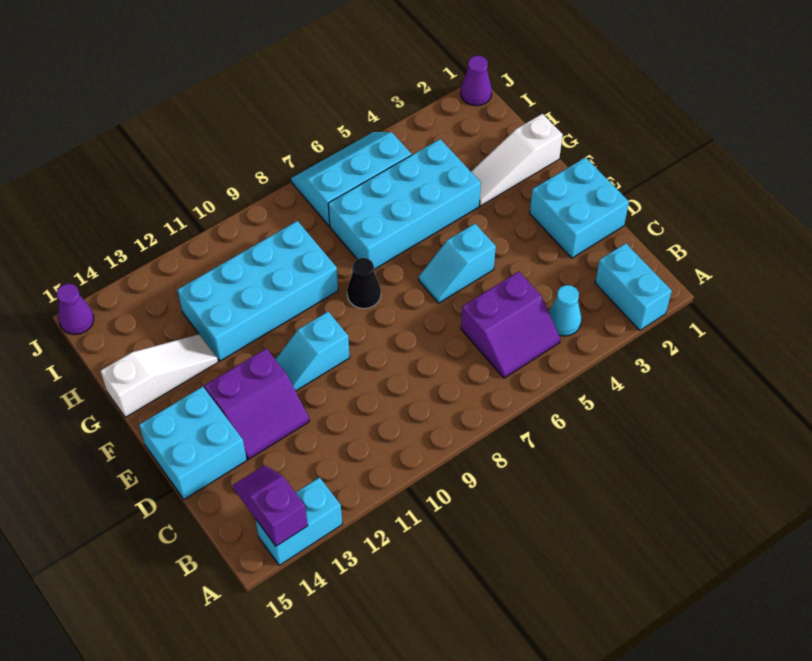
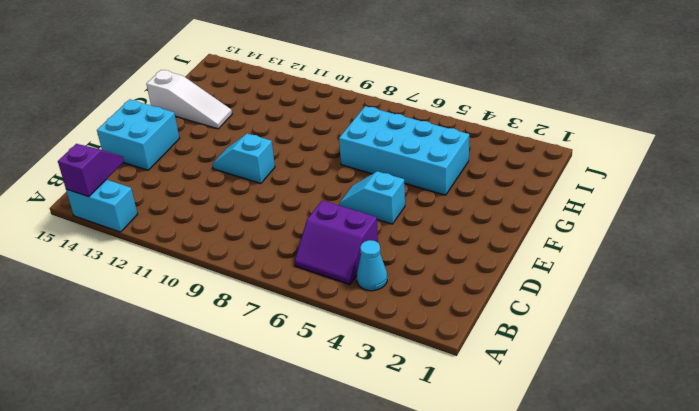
none -> cyan 1x2 brick [595,243,672,330]
none -> cyan 2x2 brick [530,157,629,258]
none -> purple 2x2 slope [204,348,309,459]

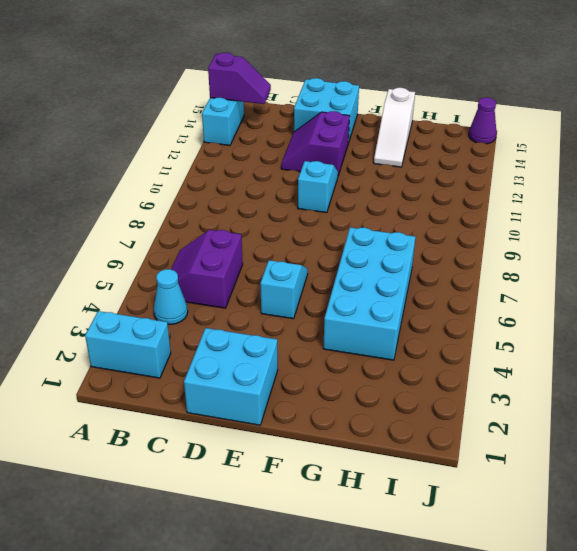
none -> black 1x1 cone [347,258,381,309]
none -> white 1x3 slope [471,114,563,206]
none -> cyan 2x4 brick [178,221,338,361]

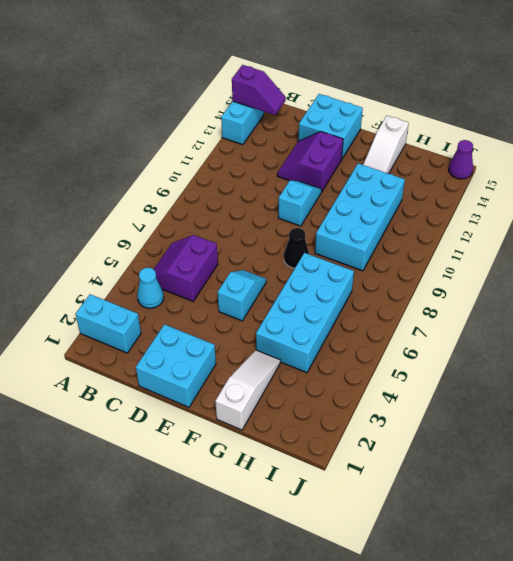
none -> cyan 2x3 slope [291,132,412,226]
none -> purple 1x1 cone [461,56,492,106]

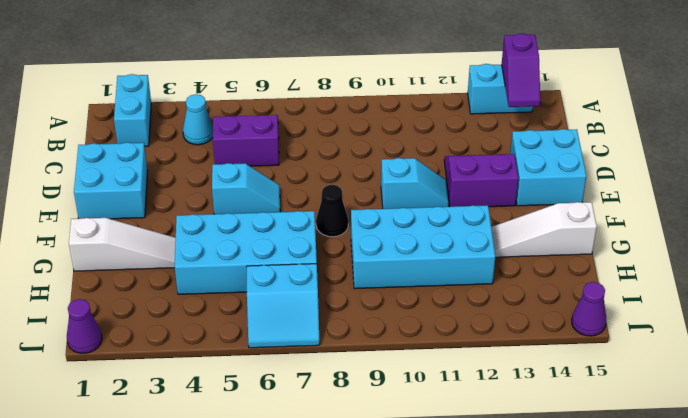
cyan 2x2 slope [247,264,320,348] -> cyan 2x3 slope [291,132,412,226]

